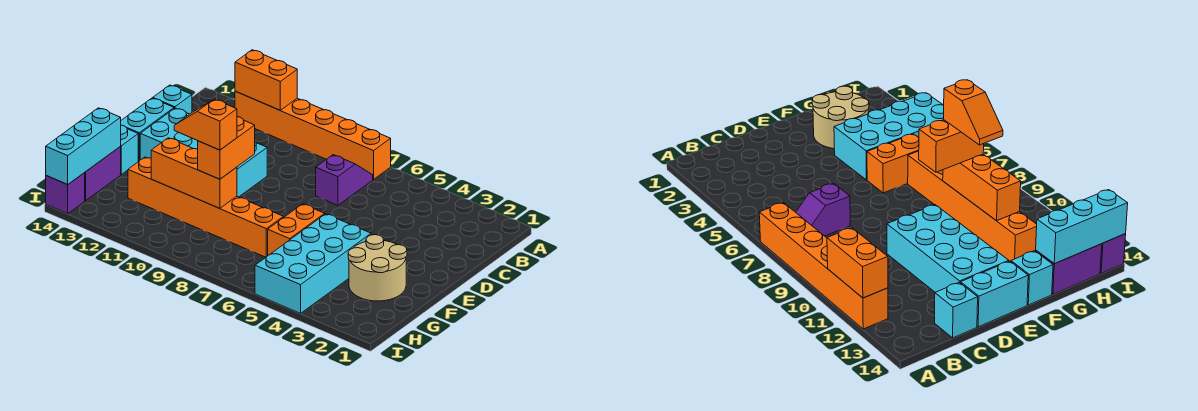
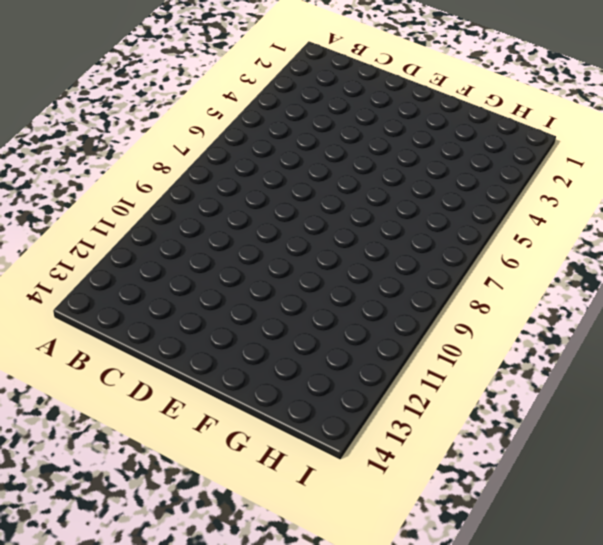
none -> orange 1x6 brick [235,91,391,179]
none -> purple 1x2 slope [316,155,373,205]
none -> cyan 1x1 brick [153,85,192,114]

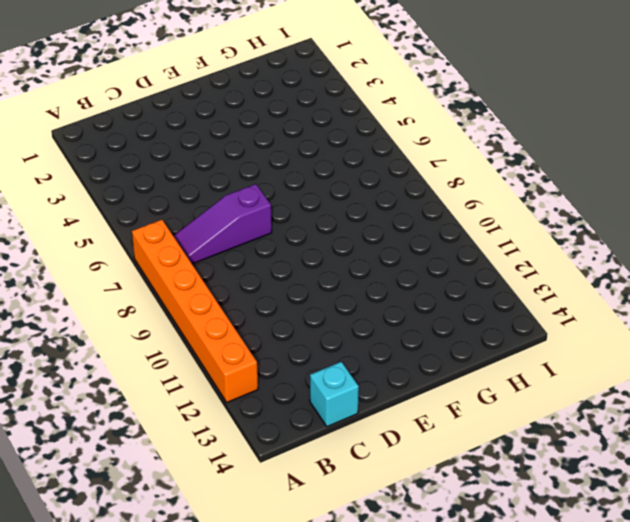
purple 1x3 slope [174,184,272,264] -> purple 1x2 slope [316,155,373,205]
none -> cyan 2x4 brick [140,108,267,197]
none -> cyan 1x2 brick [121,98,174,161]
none -> tan 2x2 round brick [348,235,407,301]

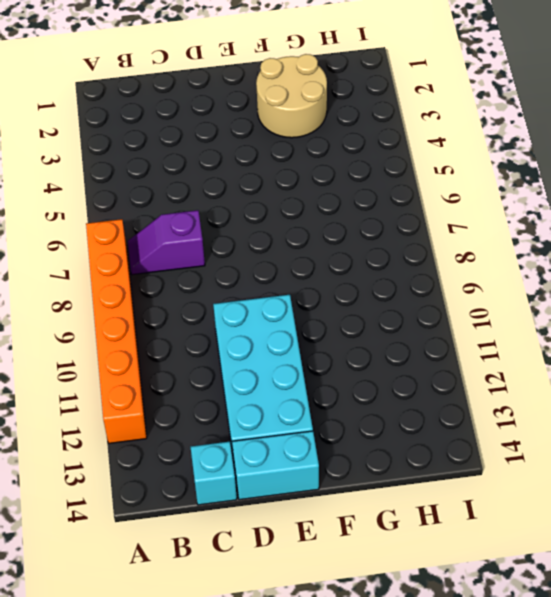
none -> cyan 2x4 brick [255,214,371,313]
none -> orange 1x2 brick [268,204,325,255]
none -> cyan 1x1 brick [120,125,138,174]

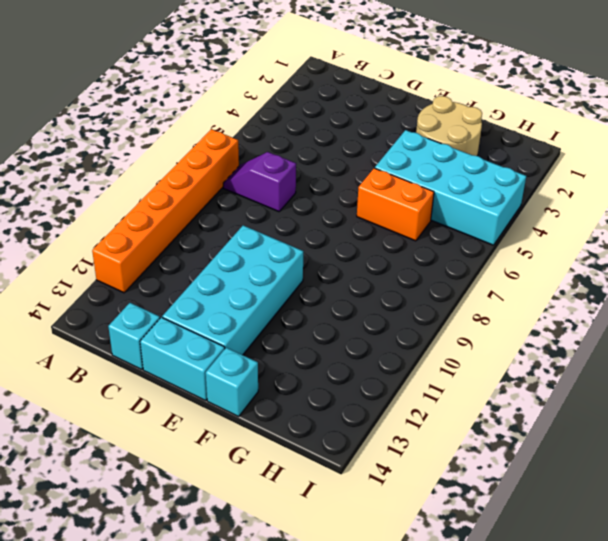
none -> orange 1x6 brick [128,157,283,257]
none -> purple 1x2 brick [85,147,121,201]
none -> purple 1x1 brick [46,173,85,214]

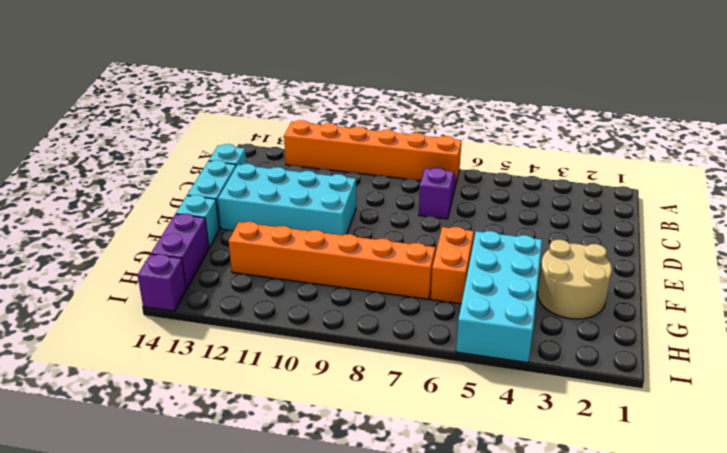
none -> orange 1x2 brick [235,50,297,110]
none -> orange 1x3 brick [151,138,237,208]
none -> cyan 1x3 brick [46,108,121,184]

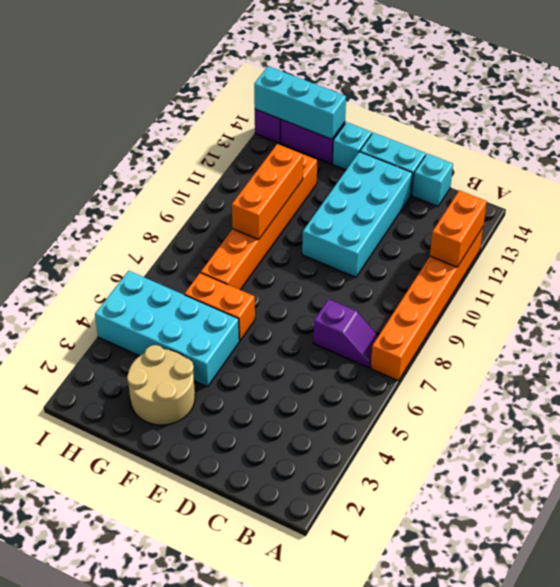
none -> orange 1x2 brick [198,117,255,179]
none -> orange 1x2 slope [174,99,237,150]

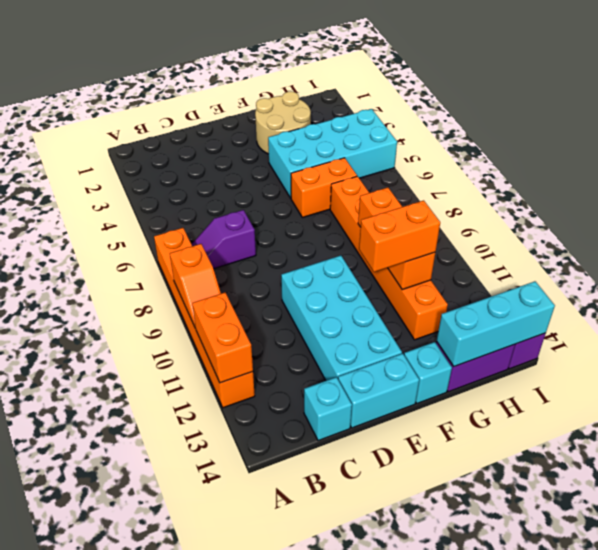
orange 1x2 slope [170,244,221,328] -> orange 1x2 slope moved to [174,99,237,150]
orange 1x2 brick [359,200,440,272] -> orange 1x2 brick moved to [198,117,255,179]

